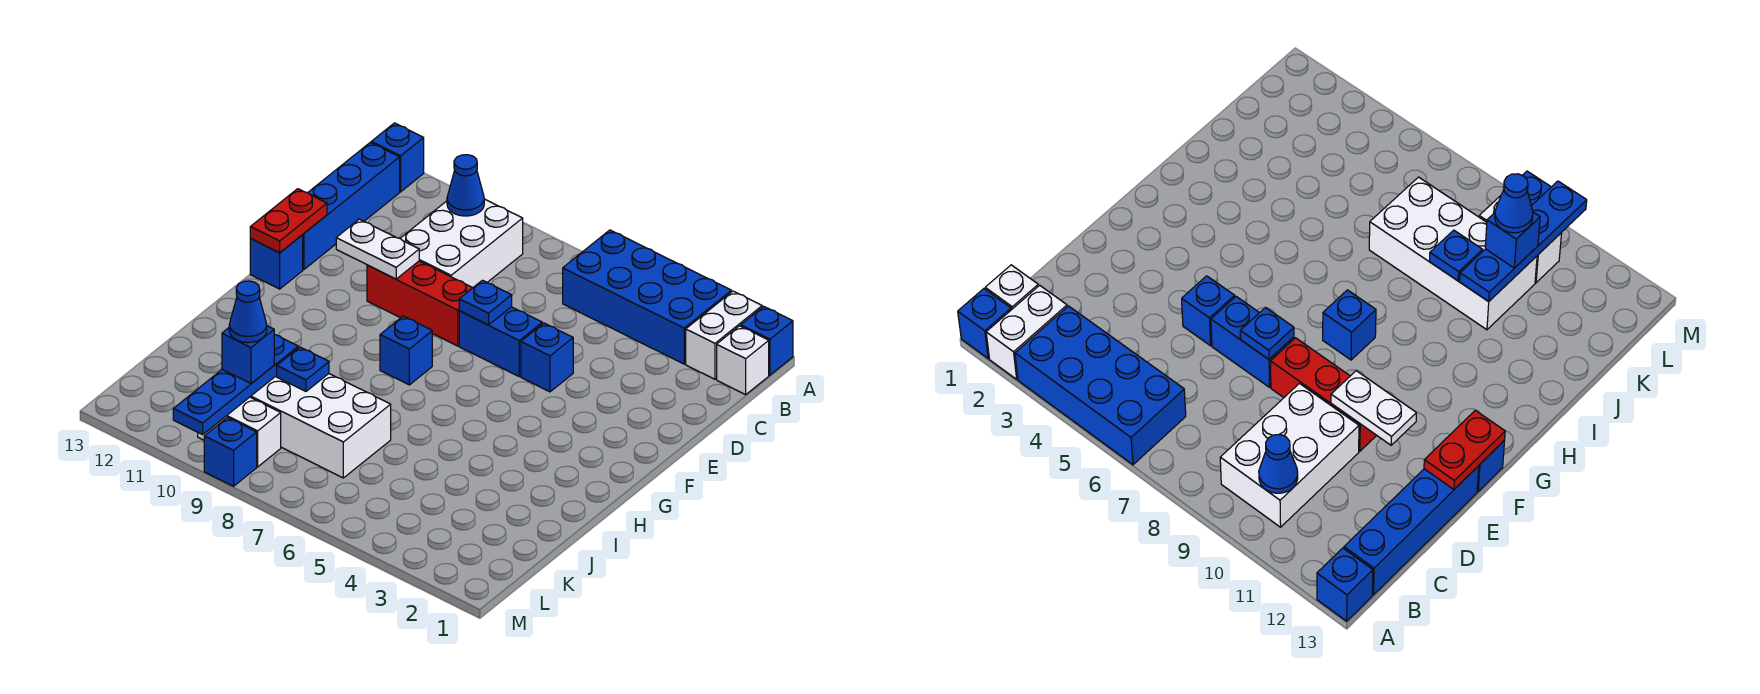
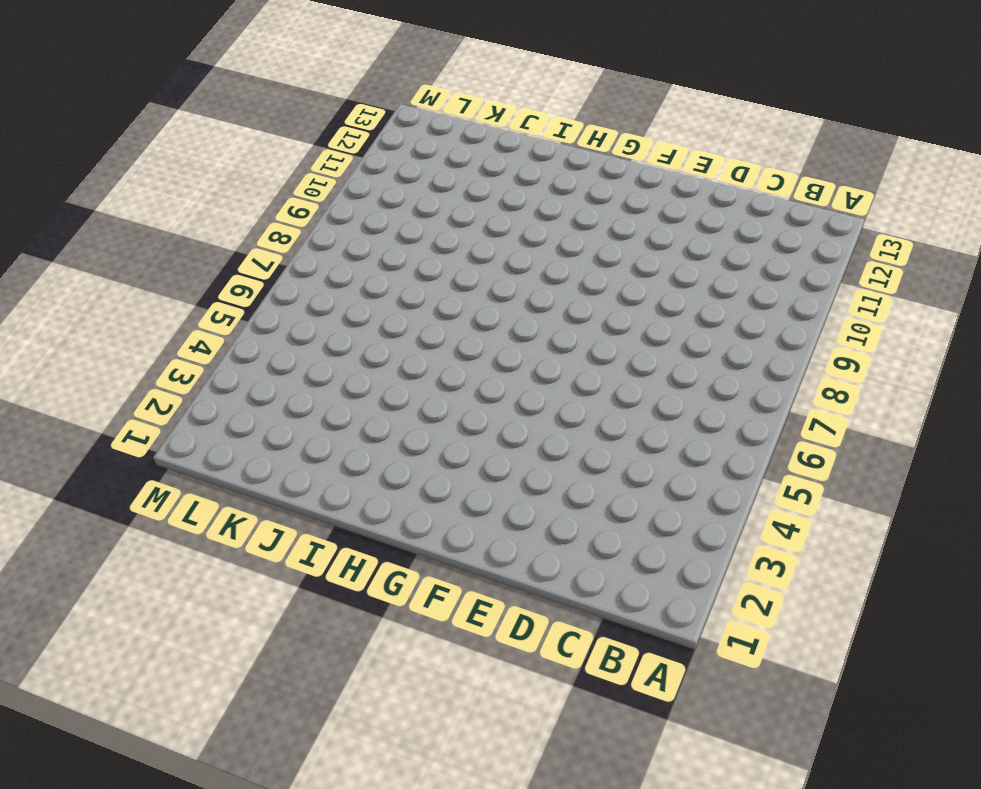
none -> blue 1x1 brick [741,306,793,375]
none -> white 1x2 brick [686,291,762,379]
none -> blue 2x4 brick [563,230,731,364]

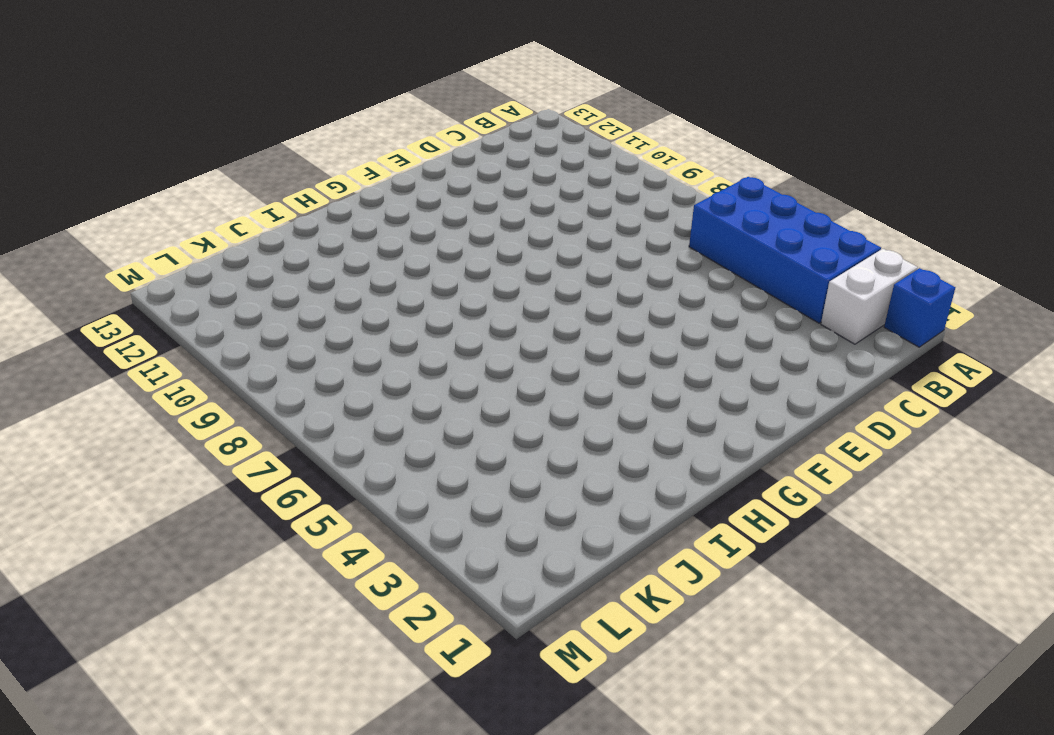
none -> blue 1x1 brick [371,123,424,192]
none -> white 1x1 brick [717,326,769,395]
none -> white 2x3 brick [400,199,523,288]

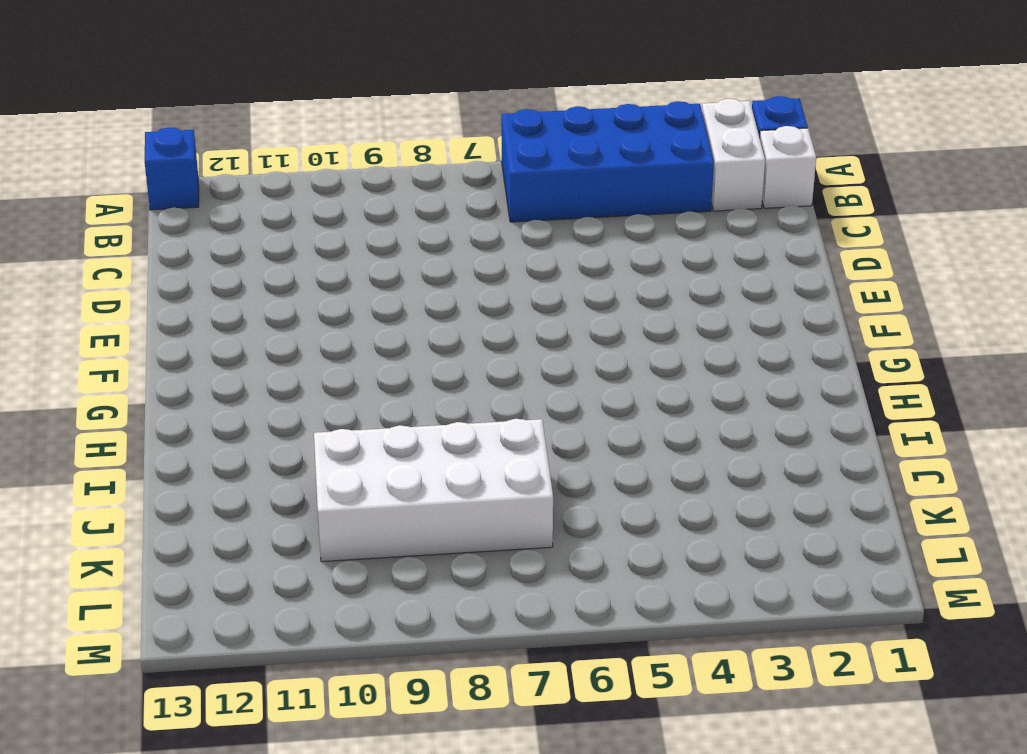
none -> white 2x3 brick [400,199,523,288]
none -> blue 1x4 brick [303,142,400,270]
none -> blue 1x1 brick [521,323,573,392]

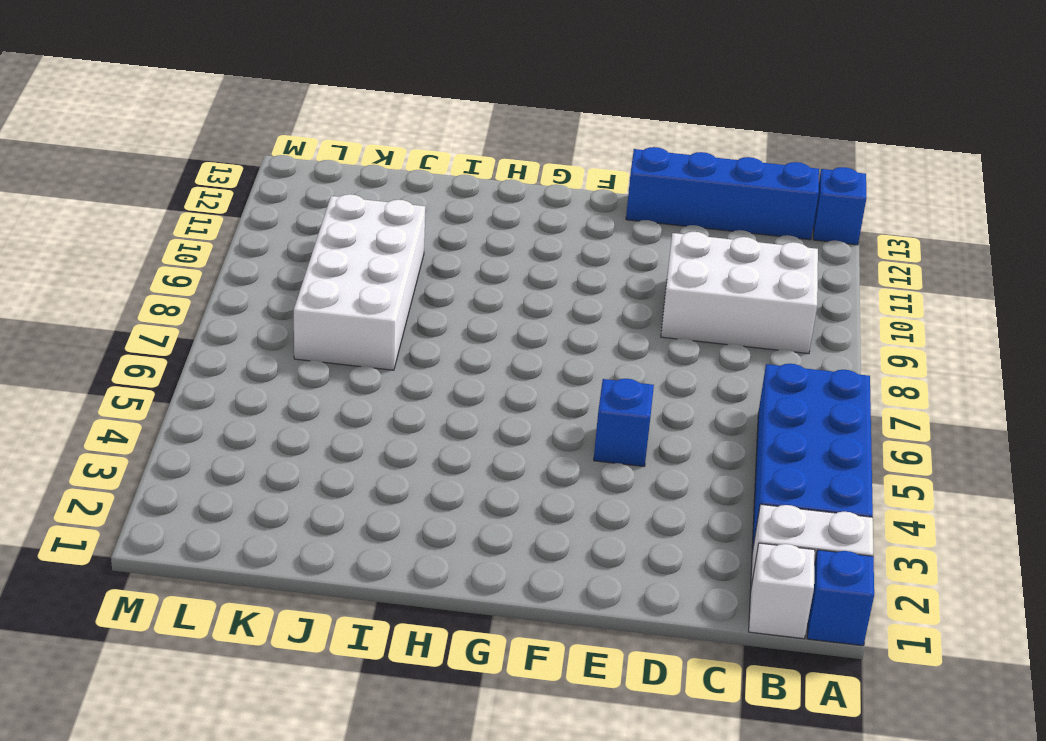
none -> blue 1x2 brick [459,307,542,376]
none -> red 1x3 brick [367,261,472,346]
none -> blue 1x1 brick [250,235,303,289]

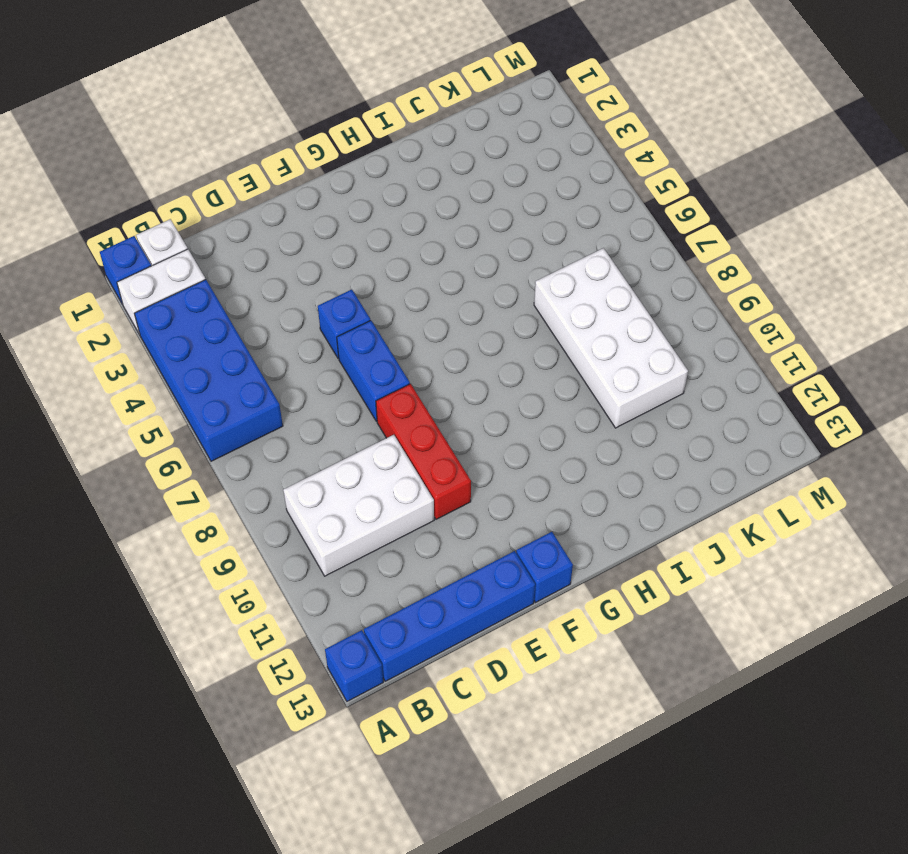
none -> blue 1x1 brick [380,316,432,385]
none -> white 1x2 brick [198,397,281,467]
none -> blue 1x1 brick [204,417,257,486]

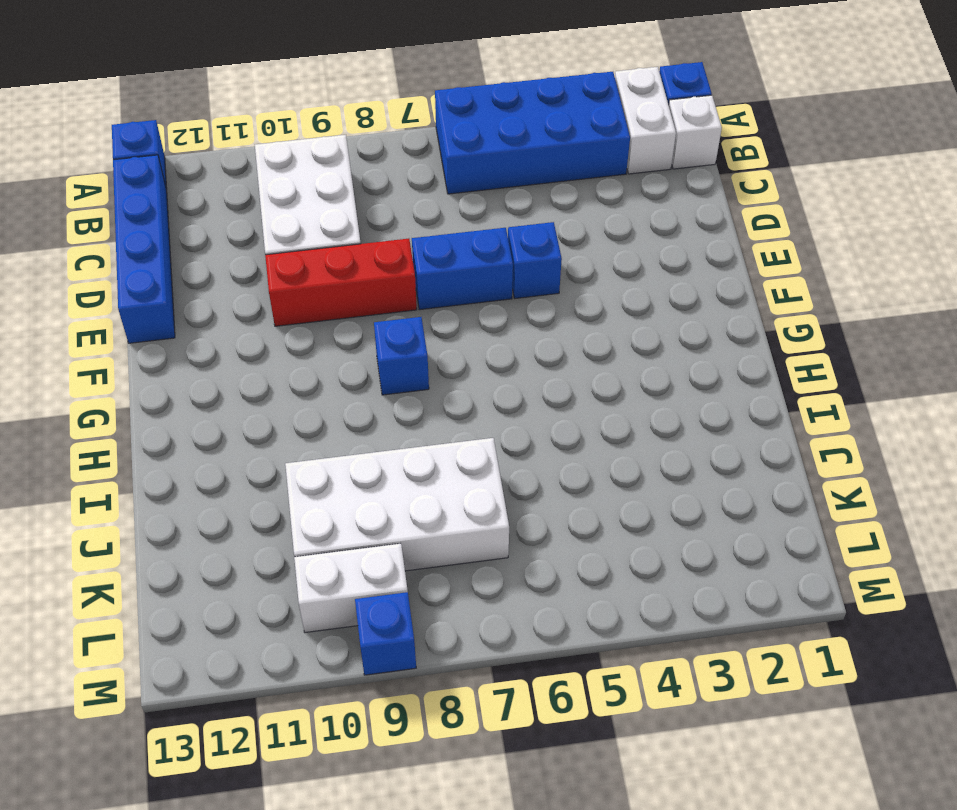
none -> blue 1x1 brick [250,235,303,289]
none -> blue 1x1 cone [447,155,484,216]
none -> blue 1x1 plate [459,280,512,325]

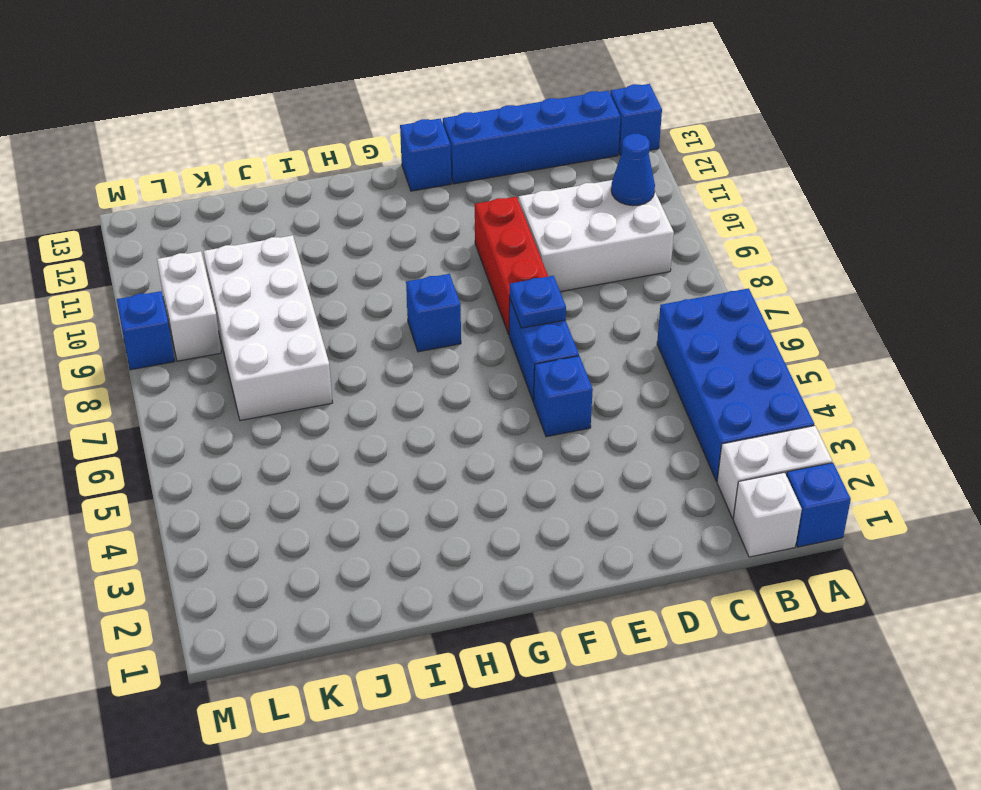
none -> white 1x2 plate [336,219,419,279]
none -> red 1x2 plate [250,189,327,253]
none -> blue 1x1 plate [277,347,329,391]

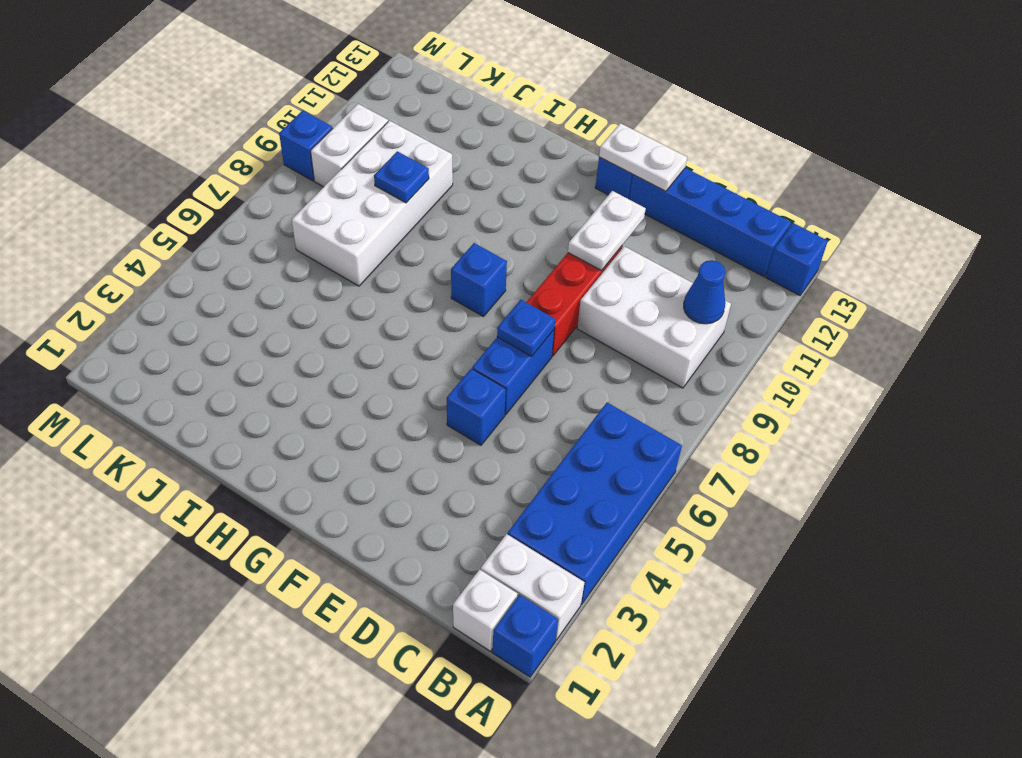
white 1x2 plate [599,123,687,191] -> red 1x2 plate [250,189,327,253]
none -> blue 1x4 plate [173,335,298,434]
none -> blue 1x1 brick [222,326,275,383]
none -> blue 1x1 cone [229,281,267,343]

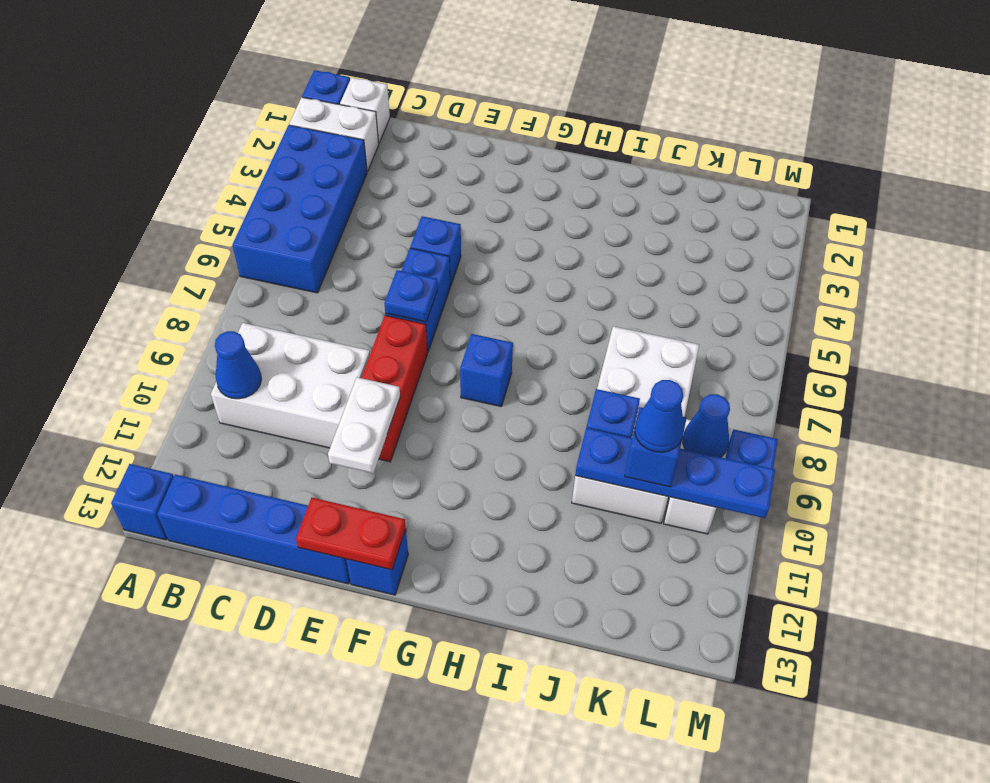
blue 1x1 cone [682,394,730,457] -> none

